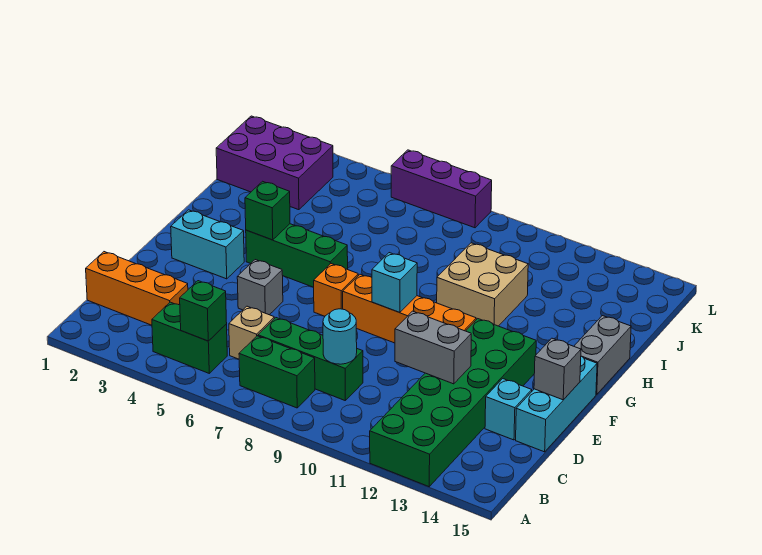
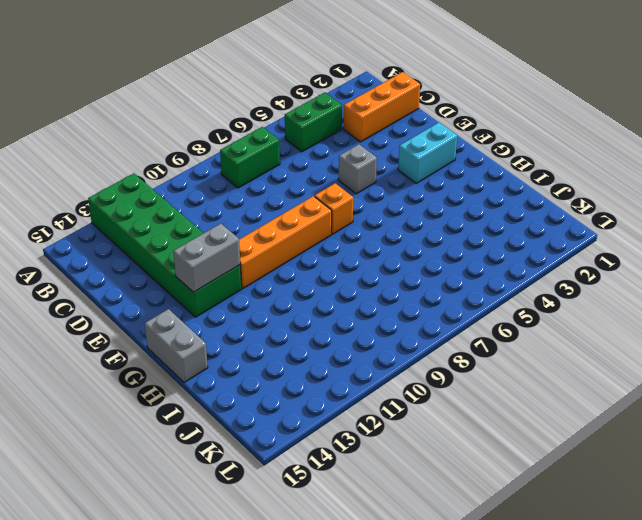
grey 1x2 brick [173,224,240,292] -> grey 1x2 brick moved to [395,311,471,384]
none -> tan 1x1 brick [229,306,274,359]
none -> green 1x3 brick [258,318,363,401]
none -> cyan 1x1 brick [485,379,532,440]

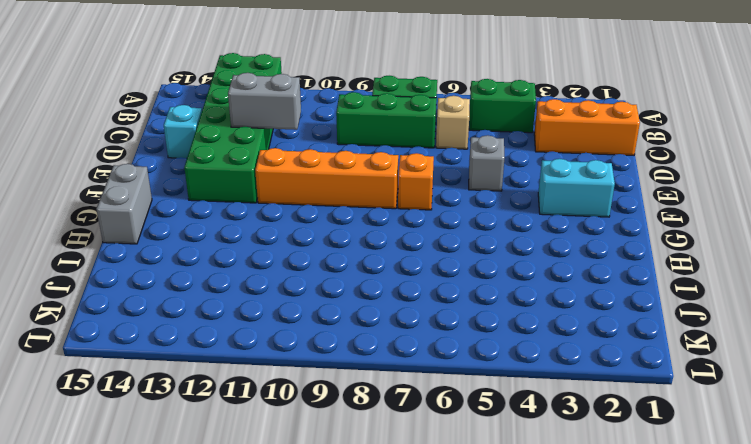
none -> cyan 1x3 brick [516,356,597,452]
none -> green 1x3 brick [246,224,348,287]
none -> tan 2x2 brick [437,243,528,326]

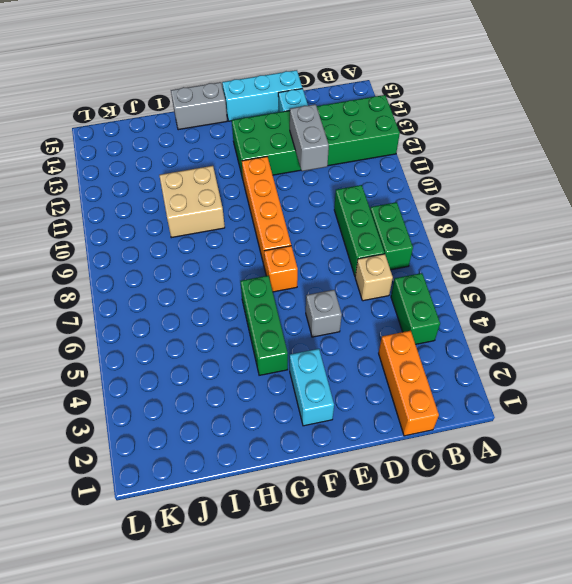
none -> purple 2x3 brick [216,116,333,210]
none -> purple 1x3 brick [391,150,492,228]
none -> green 1x1 brick [180,281,227,341]

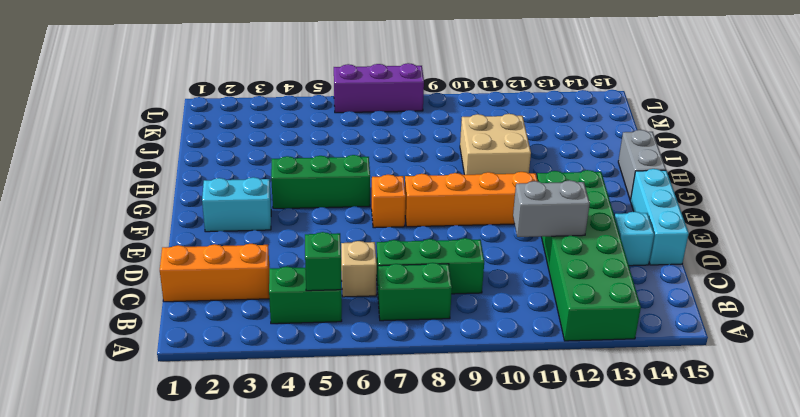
none -> grey 1x1 brick [237,260,283,315]
none -> purple 2x3 brick [216,116,333,210]
none -> cyan 1x1 round brick [323,309,357,364]

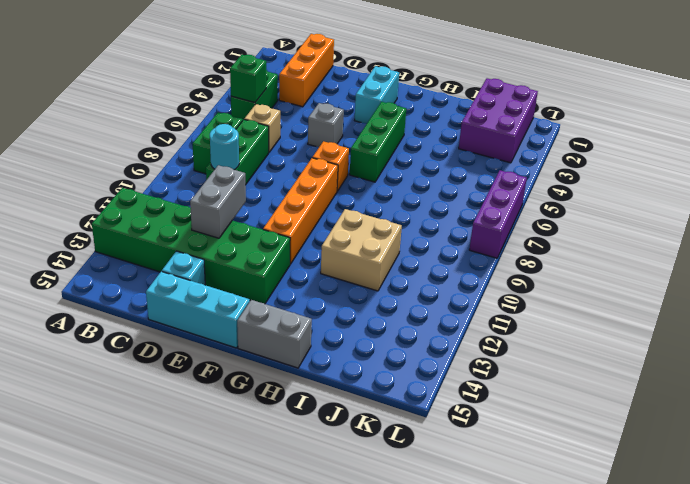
none -> grey 1x1 brick [534,338,581,400]
none -> cyan 1x1 brick [372,253,417,313]
none -> green 1x1 brick [245,181,290,240]

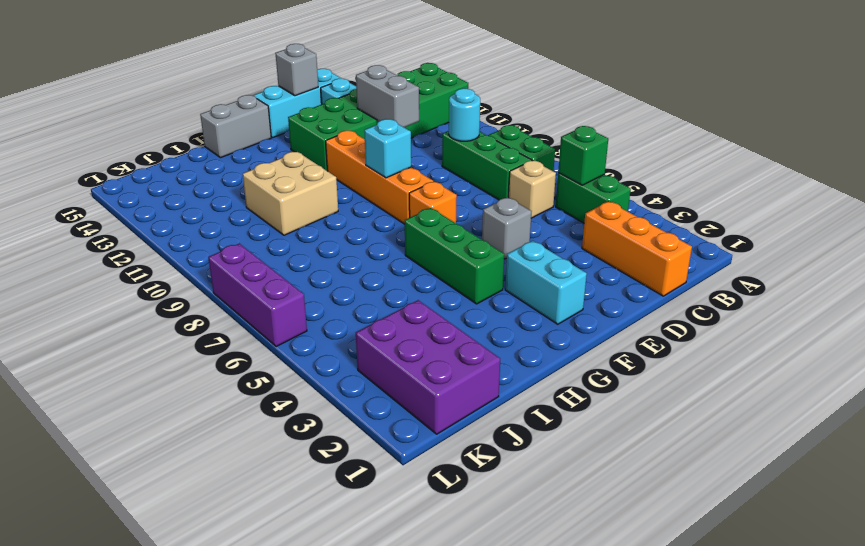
none -> green 1x1 brick [245,181,290,240]

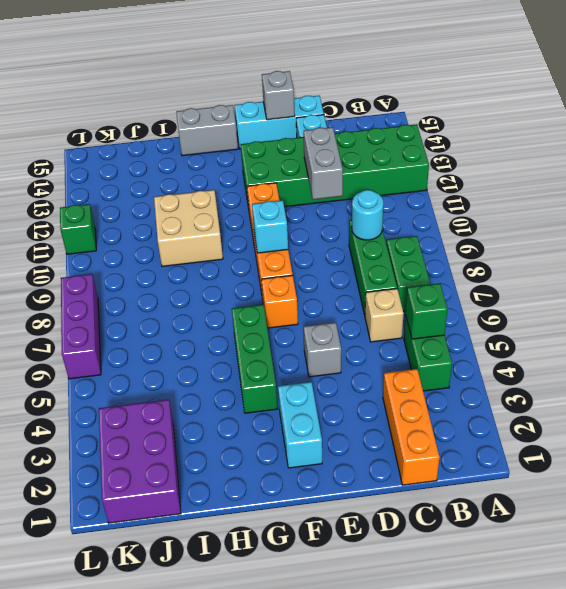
green 1x1 brick [60,204,96,254] -> green 1x1 brick moved to [245,181,290,240]

